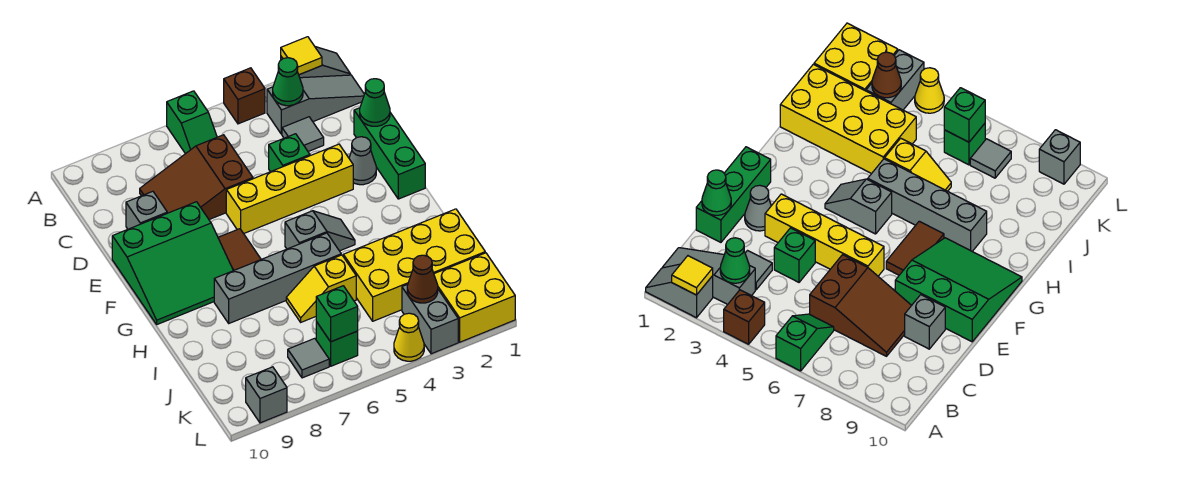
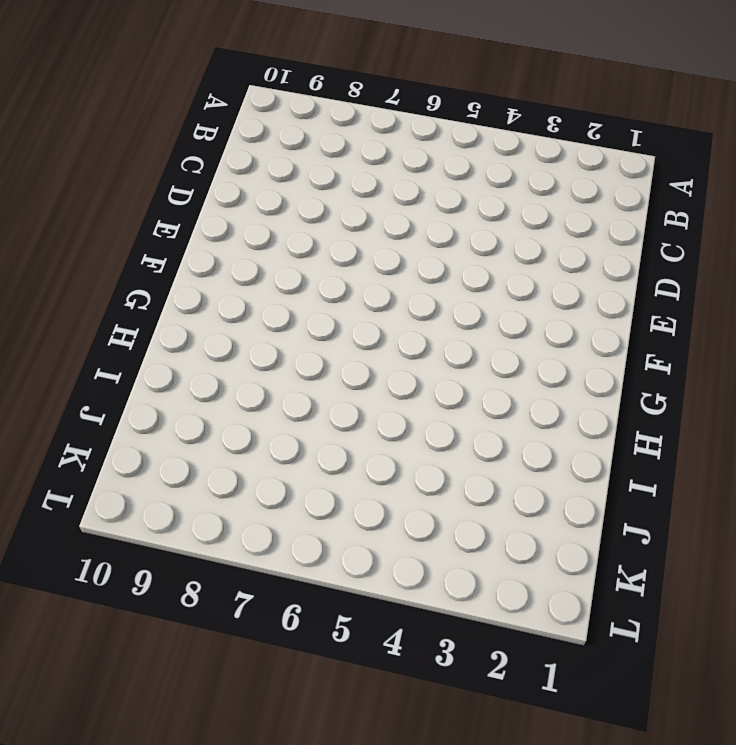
none -> grey 1x2 slope [281,47,351,78]
none -> brown 1x1 brick [224,68,265,124]
none -> green 1x2 slope [167,91,217,154]

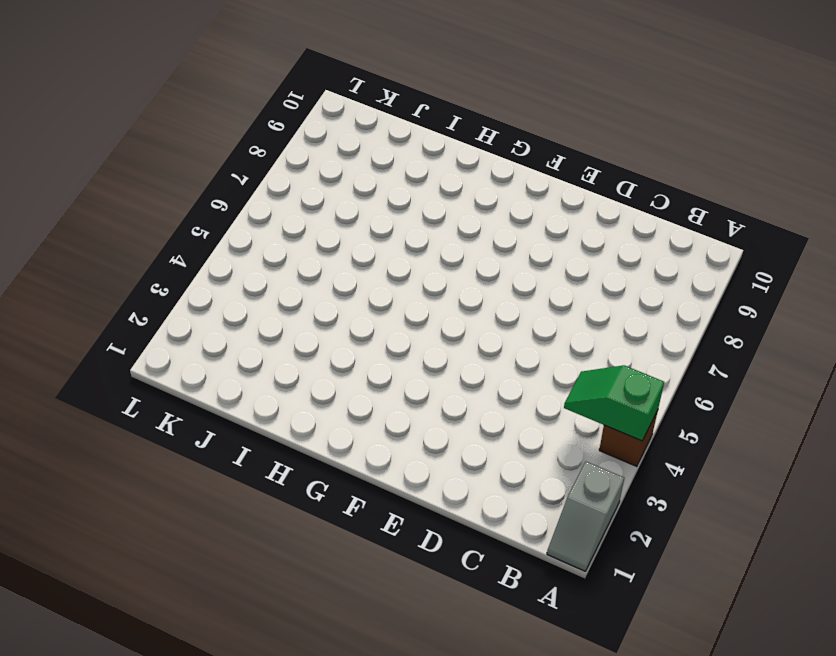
green 1x2 slope [564,365,664,441] -> green 1x2 slope moved to [167,91,217,154]
none -> grey 1x3 slope [267,75,364,134]
none -> grey 1x1 tile [282,117,324,152]
none -> brown 2x3 slope [140,135,253,220]

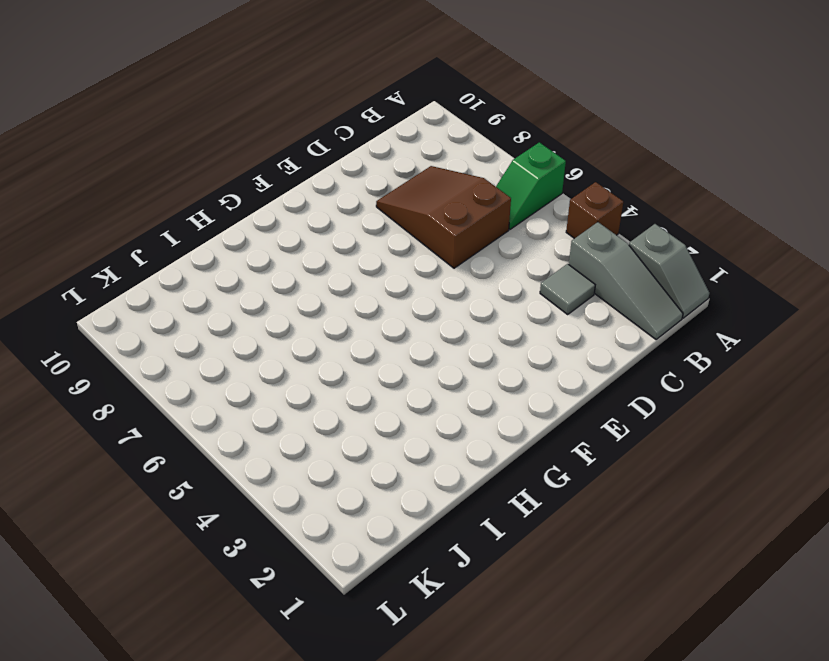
none -> green 1x3 brick [354,108,425,199]
none -> green 1x1 brick [269,134,310,172]
none -> grey 1x1 brick [126,191,167,229]

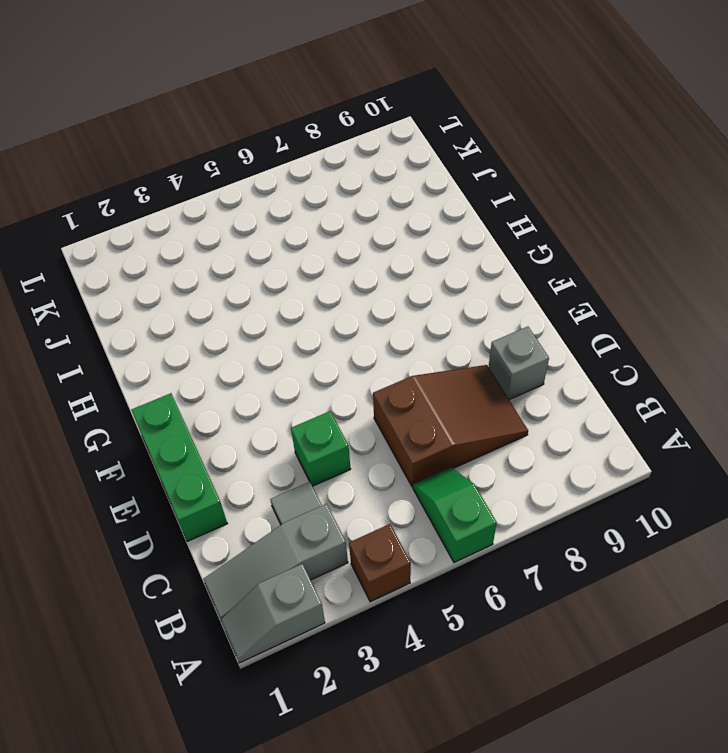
none -> grey 1x1 cone [349,137,376,185]
none -> yellow 1x4 brick [226,144,353,234]
none -> green 3x3 slope [112,202,233,324]

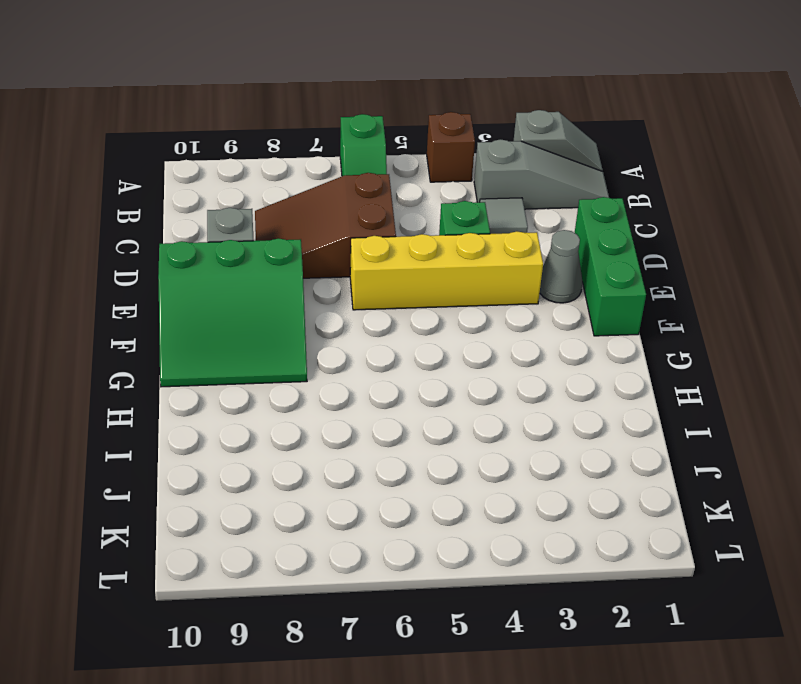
none -> brown 1x2 tile [218,229,261,271]
none -> grey 1x2 slope [285,211,355,251]
none -> grey 1x4 brick [214,233,341,323]

